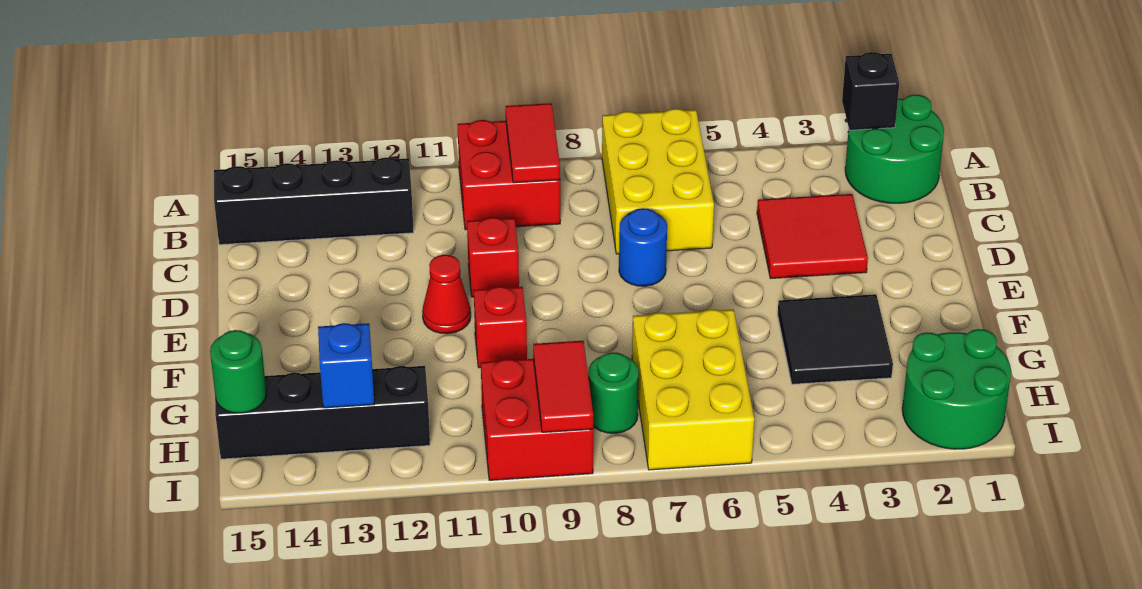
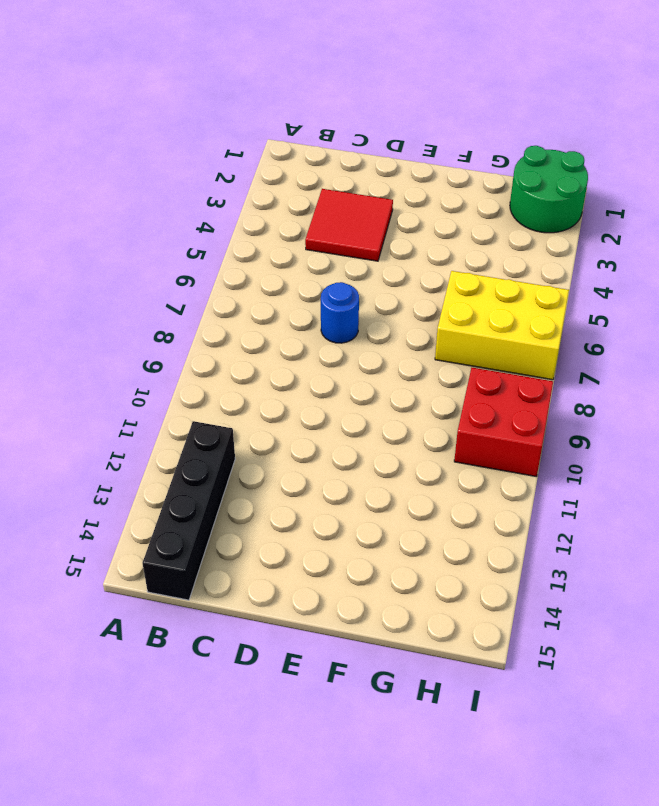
none -> green 2x2 round brick [845,95,944,203]
none -> yellow 2x3 brick [602,109,714,254]
none -> red 2x2 brick [458,120,560,230]

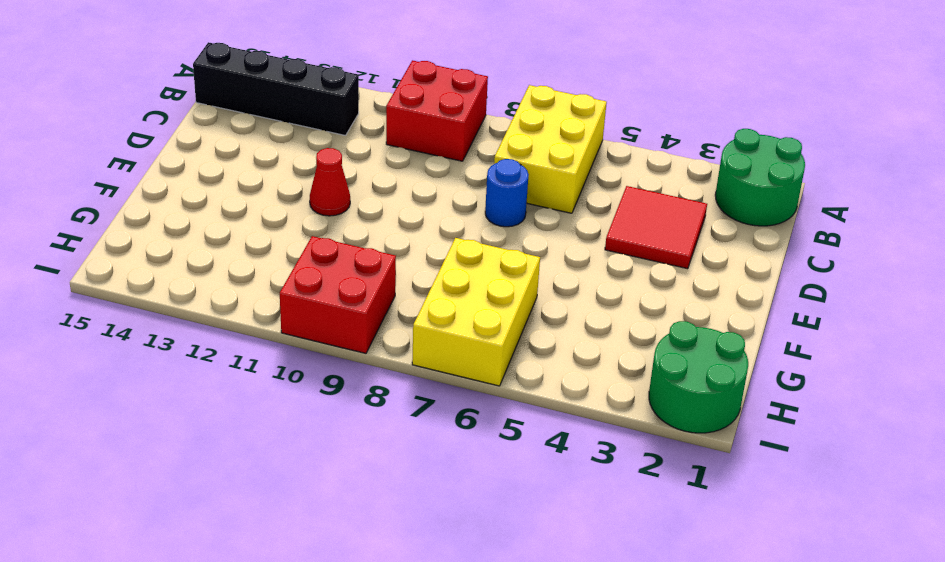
none -> red 1x1 brick [467,217,519,297]
none -> black 2x2 tile [778,294,893,384]
none -> red 1x1 brick [474,287,527,368]

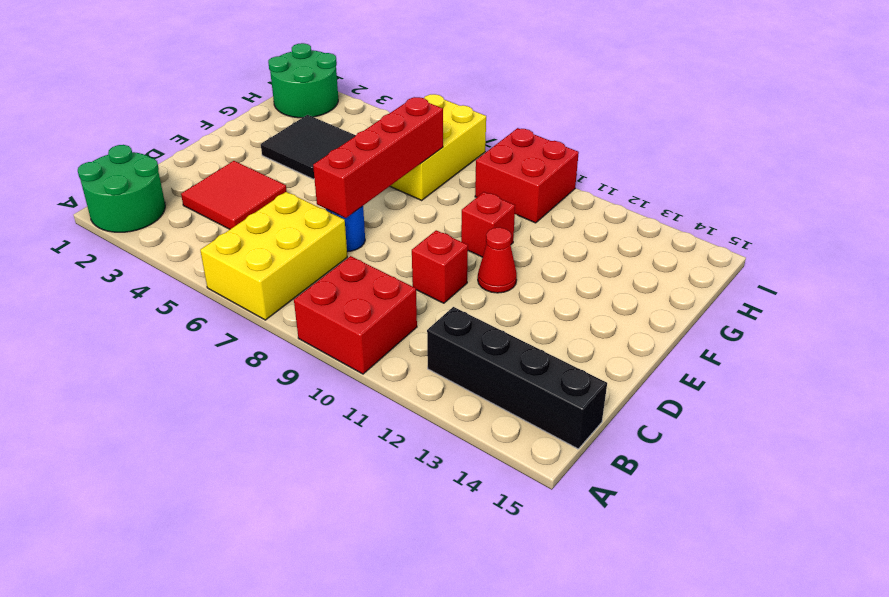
red 1x4 brick [313,97,443,218] -> none
none -> green 1x1 round brick [588,352,639,433]
none -> black 1x4 brick [215,366,430,459]
none -> black 1x1 brick [842,52,899,130]

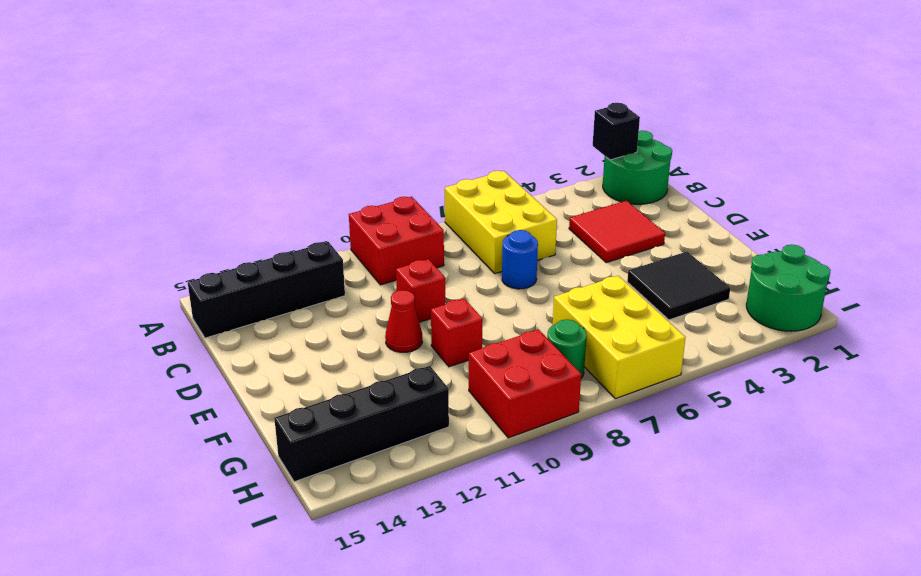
none -> red 1x2 tile [506,103,560,183]
none -> red 1x2 tile [533,341,593,432]
none -> blue 1x1 brick [318,323,374,408]

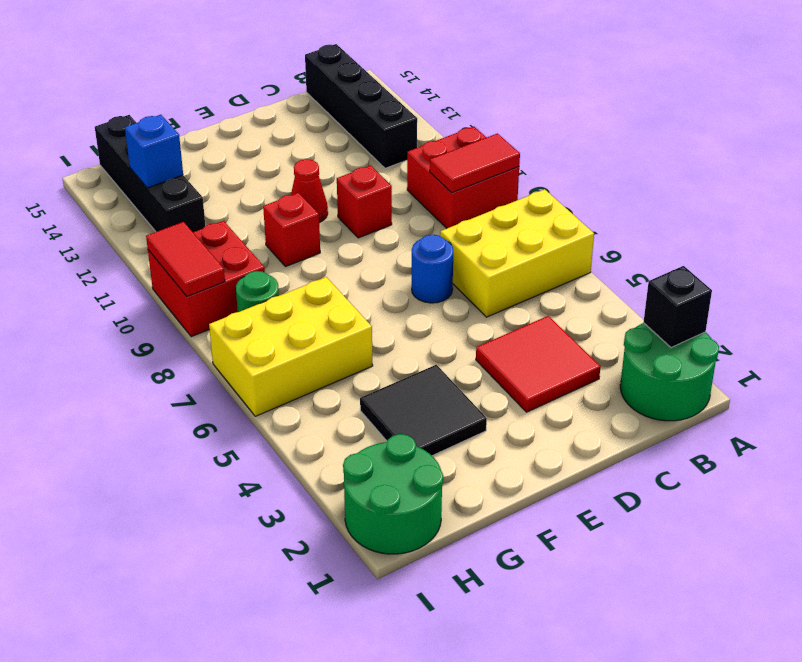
red 1x2 tile [146,222,225,296] -> red 1x2 tile turned to [533,341,593,432]
none -> green 1x1 round brick [210,330,266,413]

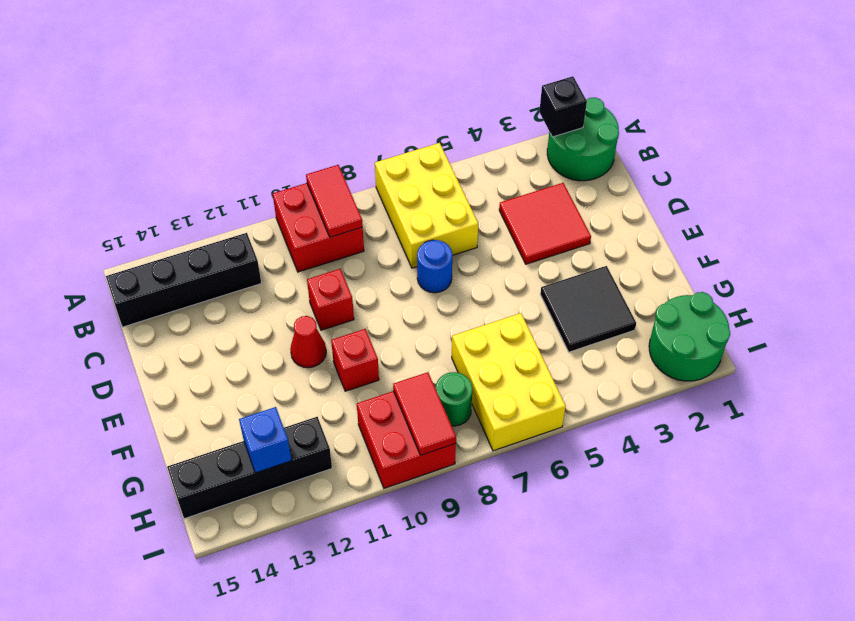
none -> green 1x1 round brick [210,330,266,413]

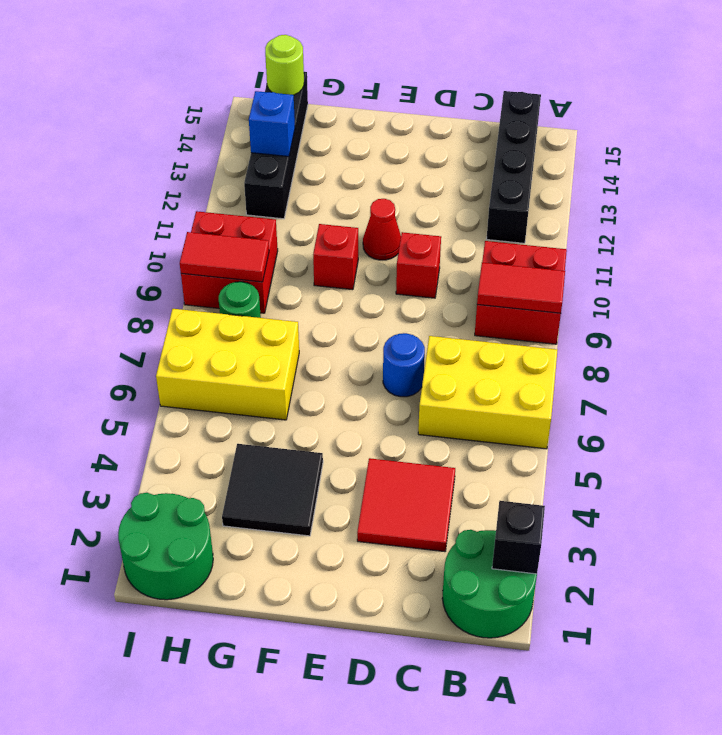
lime 1x1 round brick [265,35,304,95] -> green 1x1 round brick [210,330,266,413]

